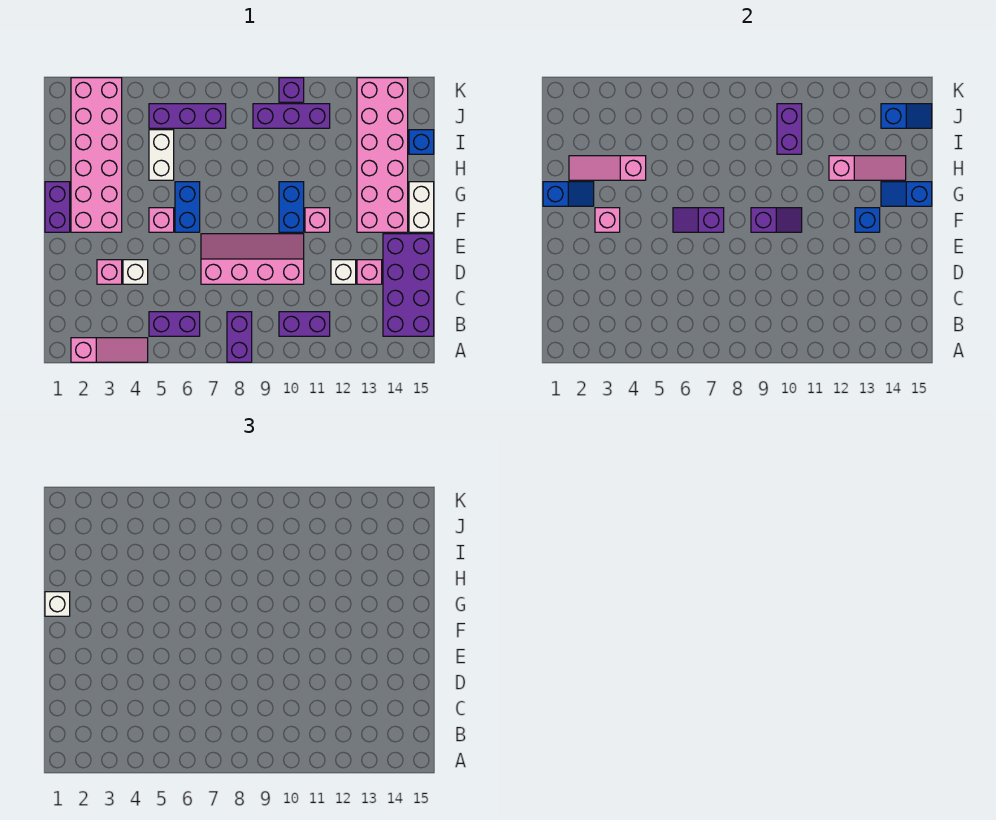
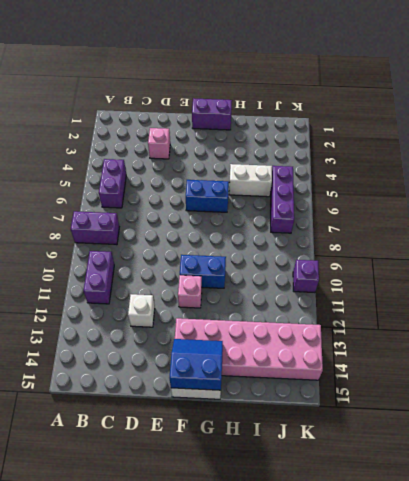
blue 2x2 slope [169,339,223,390] -> blue 1x2 slope [881,182,932,206]
none -> pink 1x3 slope [71,338,148,362]
none -> purple 2x4 brick [383,234,434,336]
none -> white 1x1 brick [123,260,148,284]
none -> pink 2x4 slope [201,234,304,284]

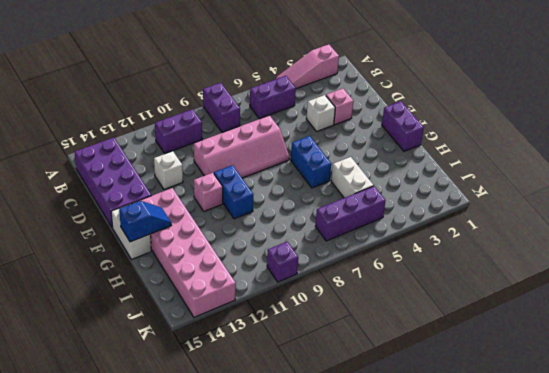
none -> pink 1x1 brick [357,260,382,284]
none -> pink 2x6 brick [71,78,122,232]
none -> pink 1x1 brick [149,208,174,232]
none -> blue 1x1 brick [409,130,434,154]

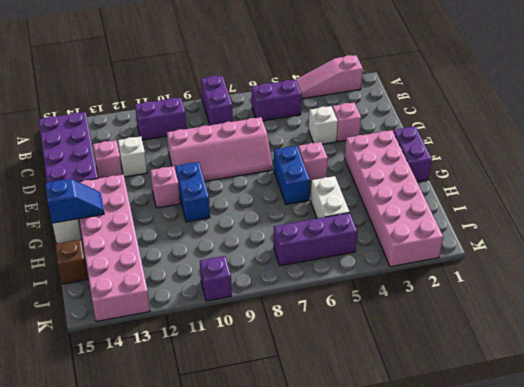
brown 1x1 brick [55,240,88,284] -> blue 1x1 brick [409,130,434,154]
none -> purple 1x3 brick [253,104,330,128]
none -> pink 1x1 brick [595,208,620,232]
none -> purple 1x2 slope [673,208,724,232]
none -> purple 1x2 slope [751,208,802,232]

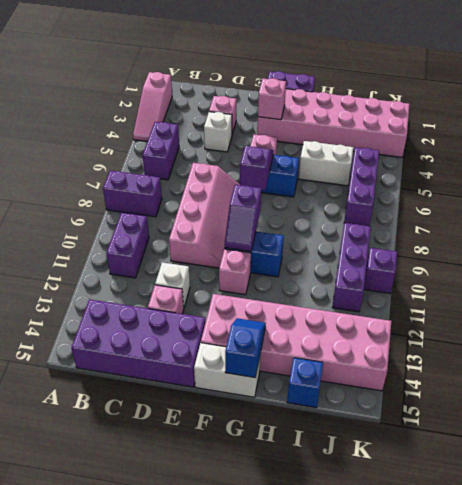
none -> blue 1x1 brick [855,208,880,232]
none -> blue 1x2 slope [543,182,594,206]
none -> pink 1x3 slope [569,156,646,180]
none -> pink 1x3 slope [829,156,906,180]

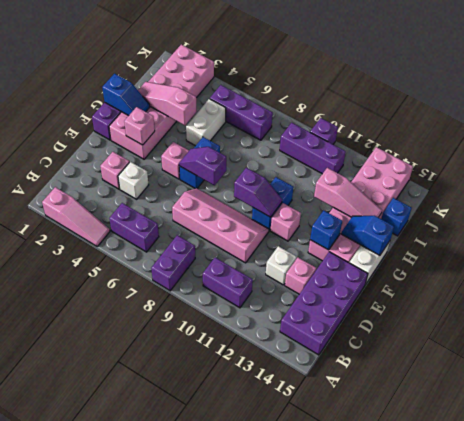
none -> purple 1x2 brick [777,104,802,154]
none -> blue 1x2 slope [881,104,932,128]
none -> white 1x1 brick [45,592,70,616]

